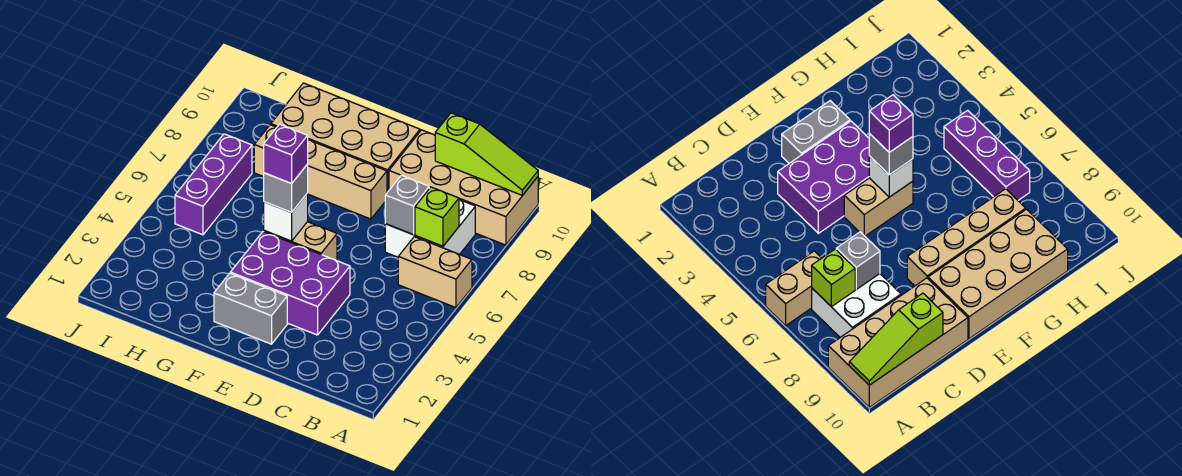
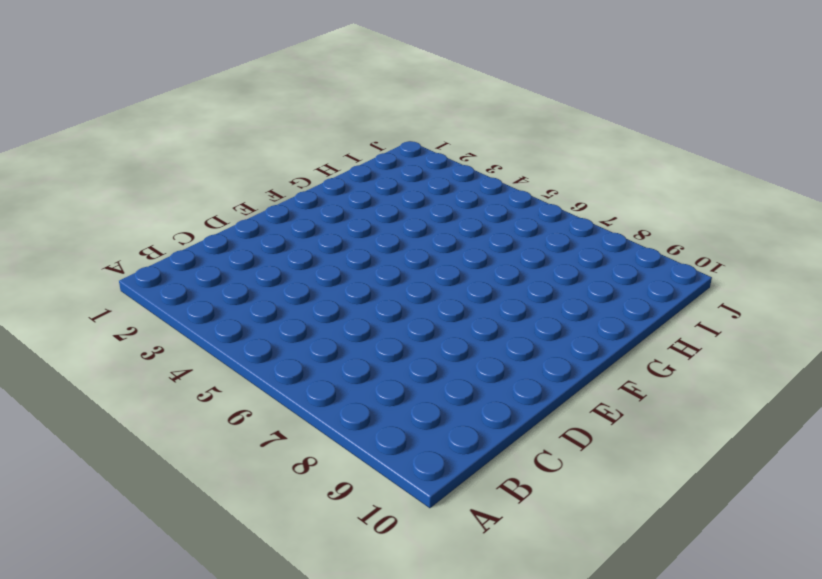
none -> tan 1x2 brick [398,237,472,308]
none -> tan 2x4 brick [389,130,538,245]
none -> white 2x2 brick [385,200,475,257]

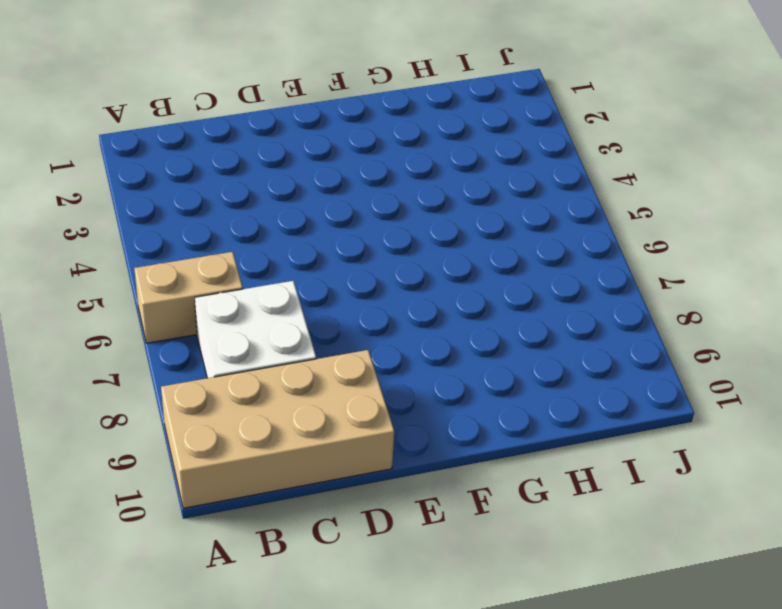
none -> purple 2x3 brick [230,232,350,335]
none -> grey 1x2 brick [214,273,287,344]
none -> tan 1x2 brick [264,222,337,261]

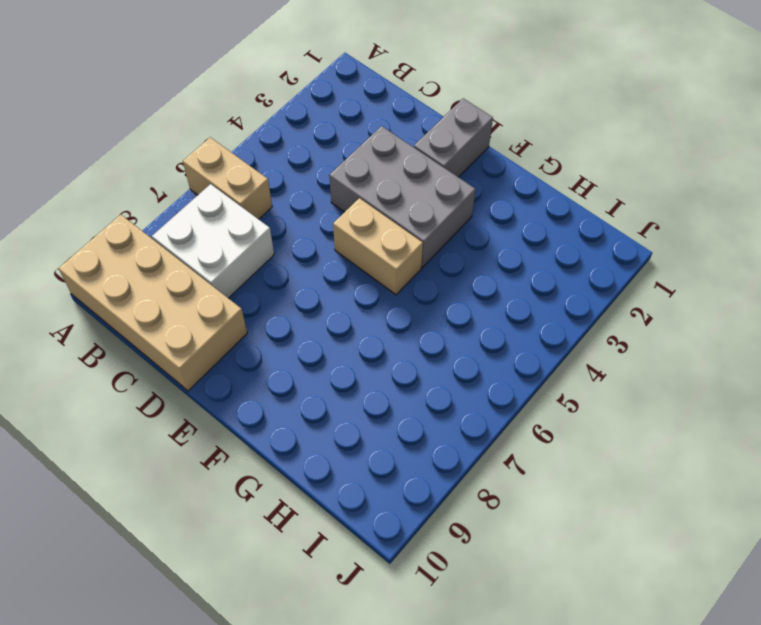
grey 2x3 brick [329,126,476,268] -> purple 2x3 brick [230,232,350,335]
grey 1x2 brick [414,98,493,177] -> grey 1x2 brick turned to [214,273,287,344]
none -> tan 1x4 brick [254,125,387,219]
none -> tan 2x4 brick [271,83,420,192]
none -> purple 1x3 brick [175,134,252,235]

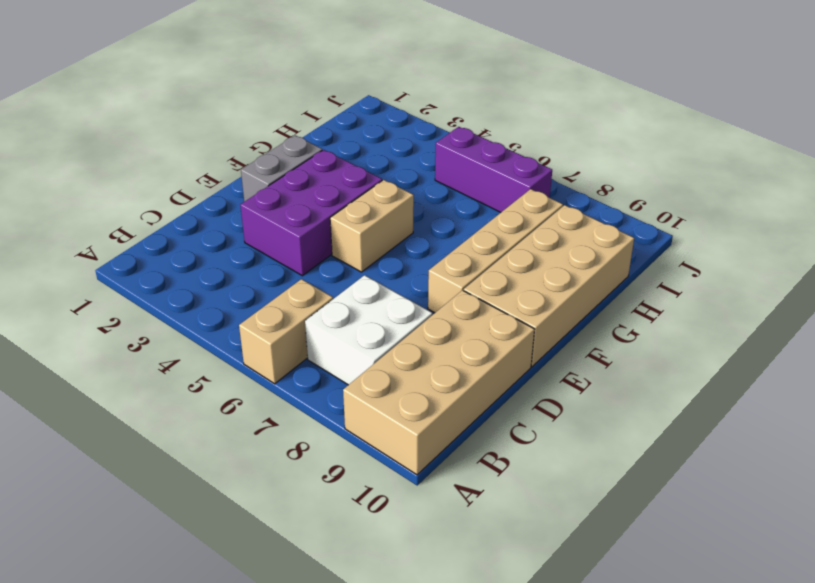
none -> lime 1x3 slope [435,113,538,195]
none -> lime 1x1 brick [415,187,459,246]
none -> grey 1x1 brick [385,175,429,235]

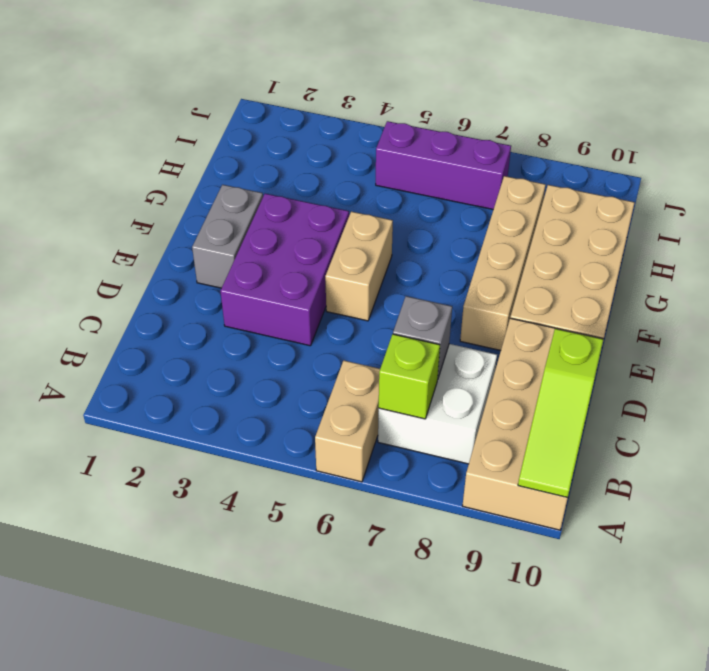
none -> white 1x1 brick [264,193,308,241]
none -> grey 1x1 brick [264,164,308,212]
none -> purple 1x1 brick [264,124,308,184]

